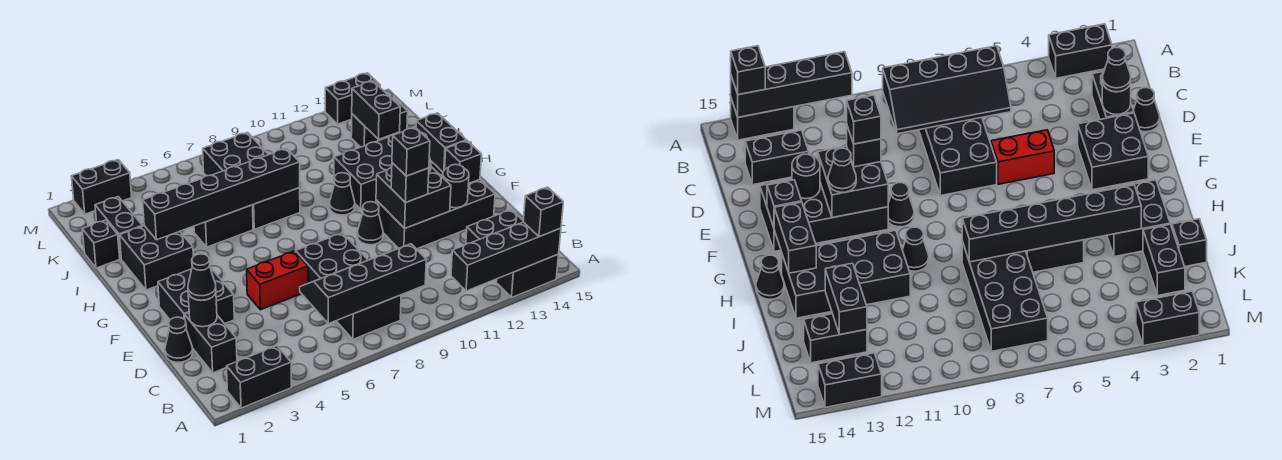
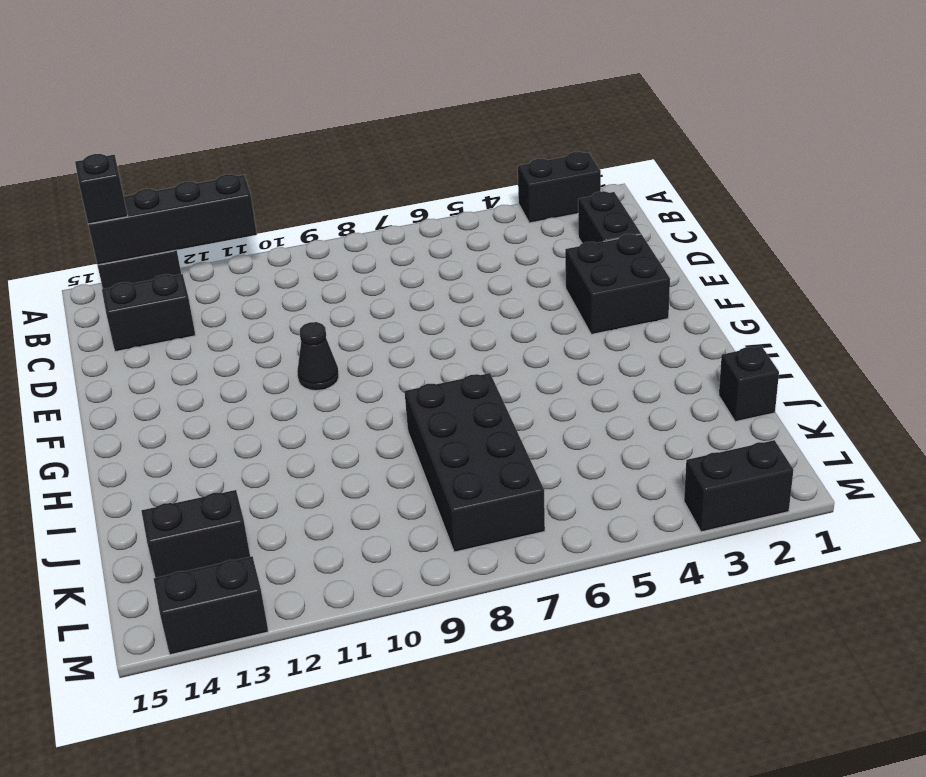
none -> black 2x4 brick [296,233,401,339]
none -> black 1x1 cone [165,317,193,362]
none -> red 1x2 brick [247,251,308,310]
none -> black 2x4 brick [376,175,495,249]

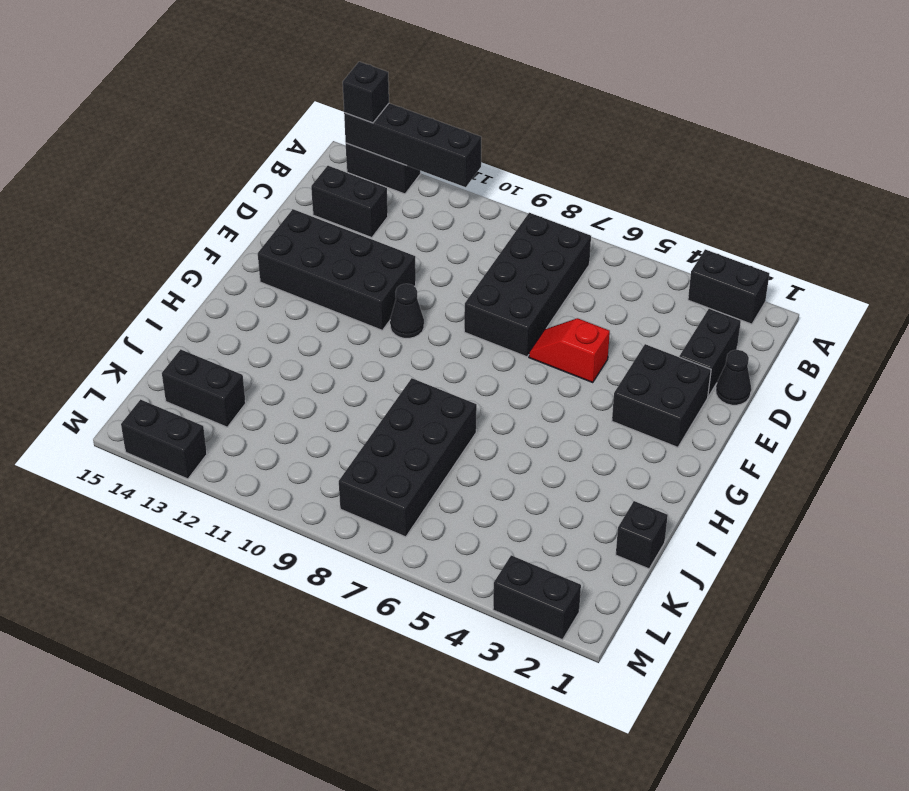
red 1x2 slope [529,318,610,382] -> red 1x2 brick [247,251,308,310]
none -> black 2x2 brick [120,226,193,290]
none -> black 1x1 cone [329,173,355,215]
none -> black 2x4 brick [334,126,443,209]
none -> black 1x1 cone [756,255,784,299]

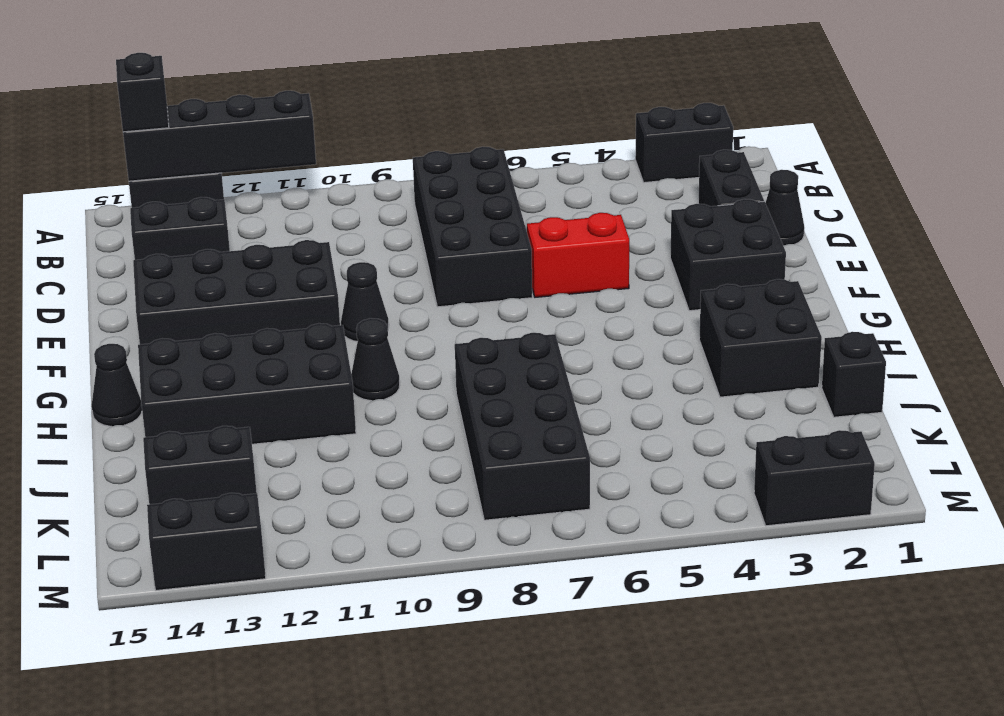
none -> black 1x2 brick [194,205,253,247]
none -> black 1x2 brick [95,197,142,259]
none -> black 2x4 slope [300,244,426,324]
none -> black 1x1 round brick [188,293,217,327]

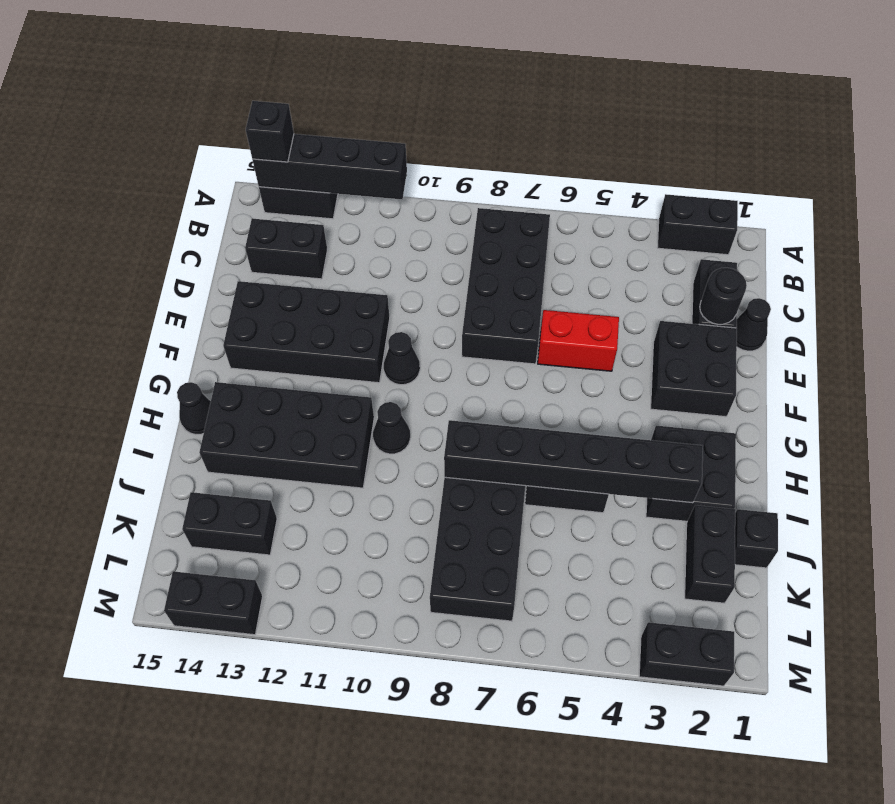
none -> black 2x4 slope [300,244,426,324]
none -> black 2x2 brick [376,167,451,228]
none -> black 1x1 round brick [443,164,469,208]
none -> black 1x1 brick [445,141,481,183]

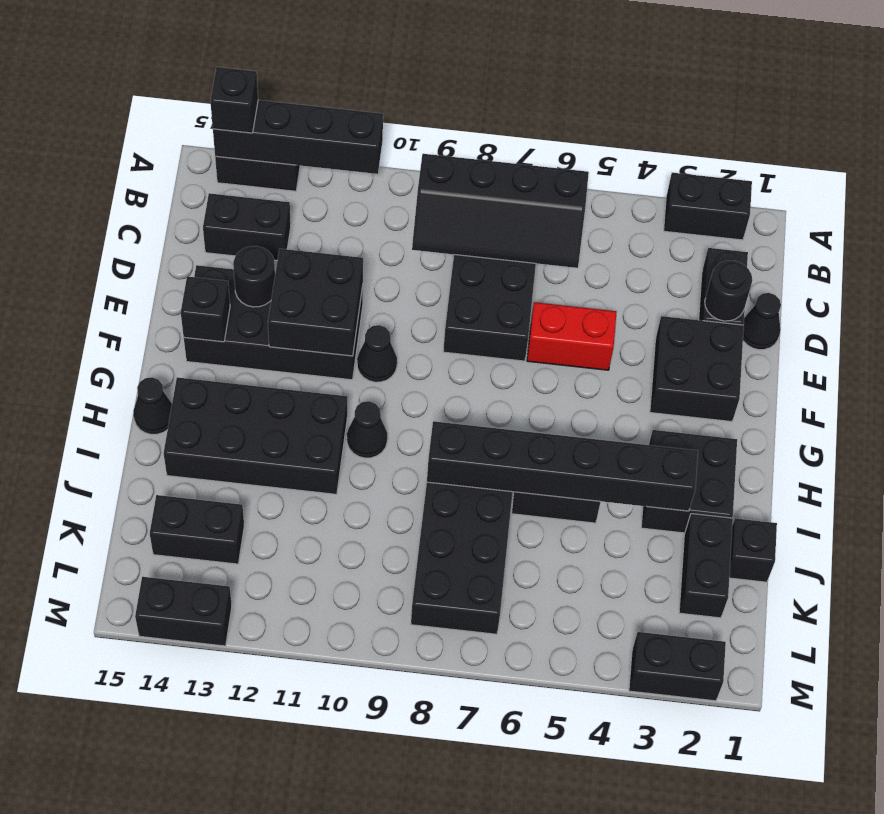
none -> black 1x2 brick [416,113,466,172]
none -> black 1x2 brick [352,81,400,139]
none -> black 1x1 cone [188,254,216,300]
none -> black 1x1 brick [391,163,429,203]

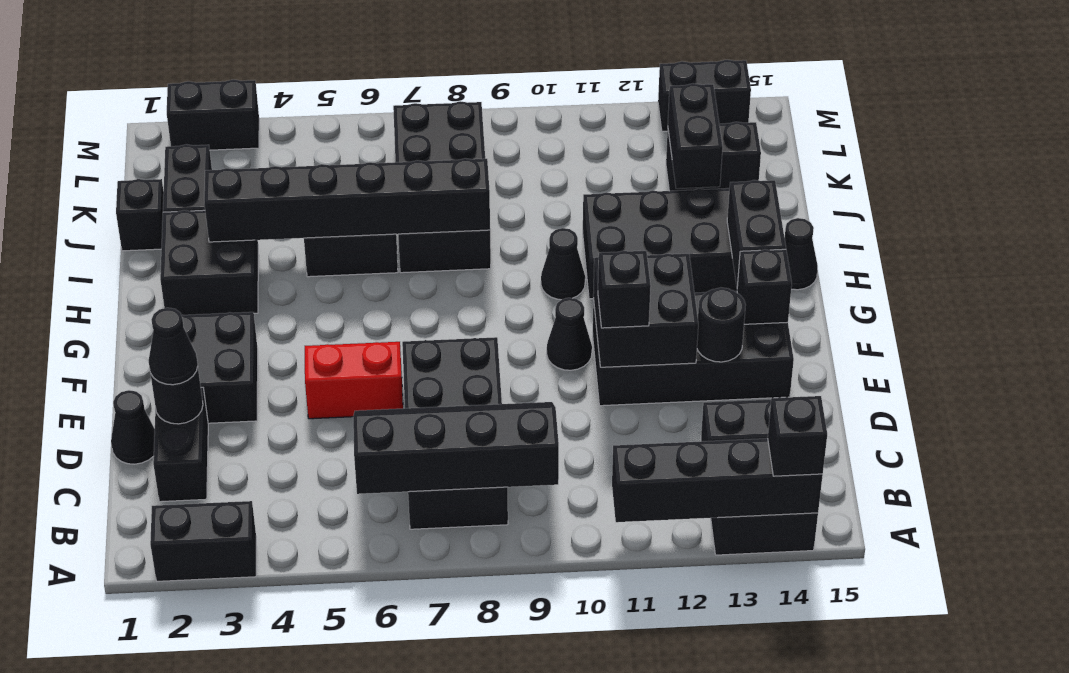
none -> black 1x1 cone [828,148,856,192]
none -> black 1x1 brick [392,127,430,176]

